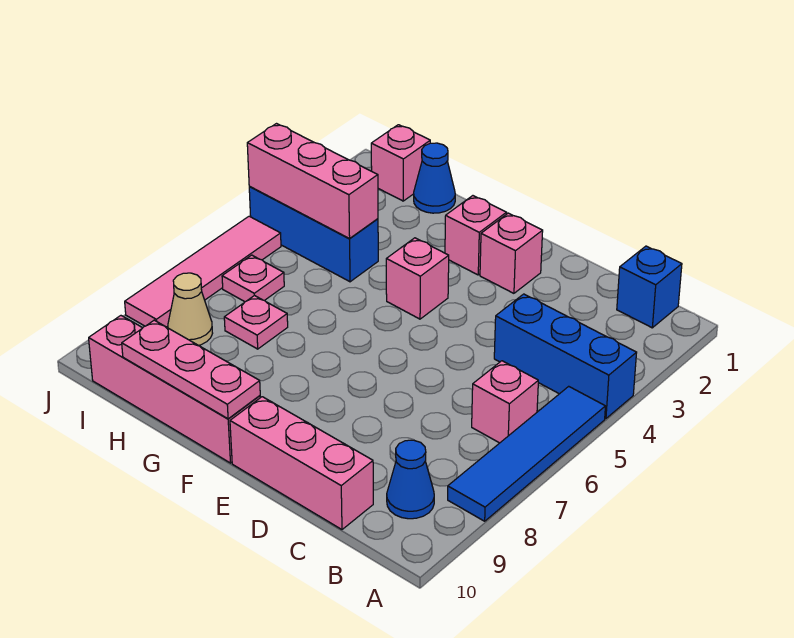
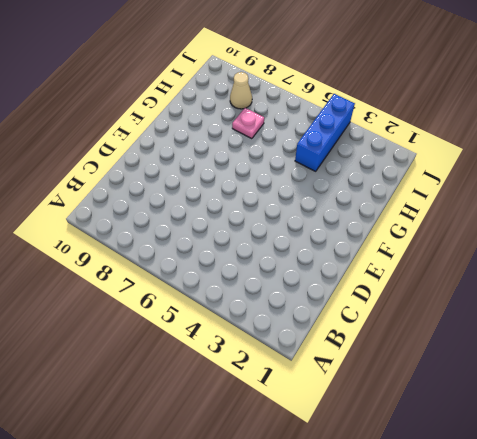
none -> blue 1x3 brick [494,294,637,419]
none -> blue 1x4 tile [448,386,605,521]
none -> blue 1x1 brick [617,246,682,328]

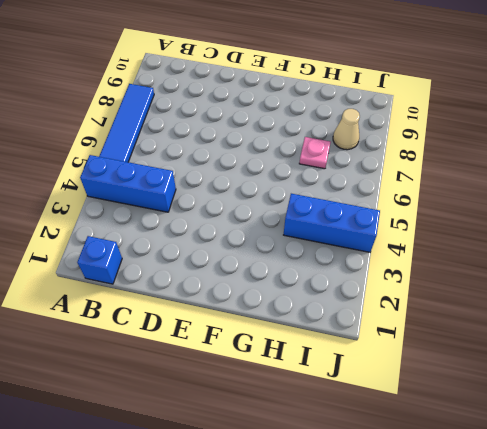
none -> pink 1x1 brick [472,361,538,443]
none -> blue 1x1 cone [387,440,434,519]
none -> pink 1x3 brick [230,397,373,529]

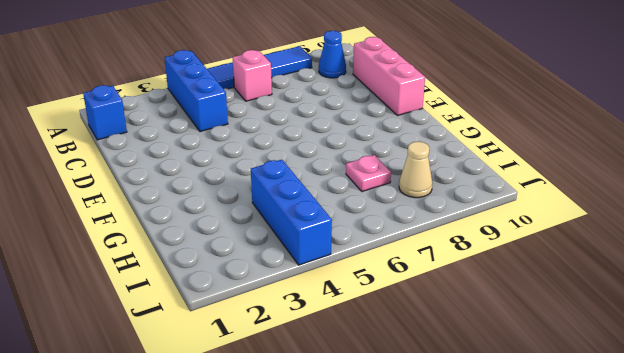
none -> pink 1x1 brick [480,213,543,293]
none -> pink 1x1 brick [445,196,507,275]
none -> pink 1x1 brick [386,238,449,319]

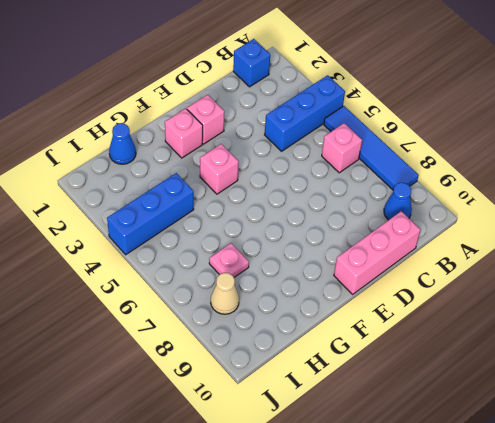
none -> pink 1x4 brick [89,316,260,463]
none -> pink 1x1 brick [371,125,430,201]
none -> pink 1x1 plate [222,255,284,302]

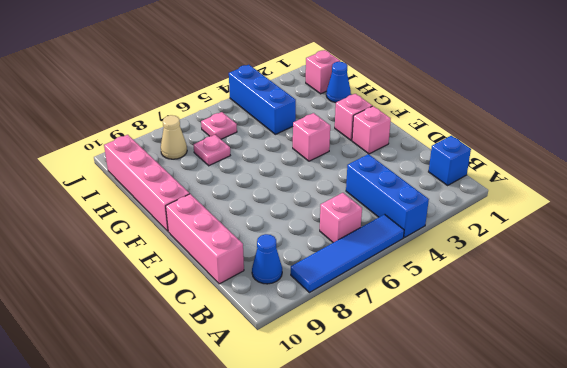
none -> pink 1x4 tile [125,216,281,327]
none -> pink 1x3 plate [122,320,260,419]
none -> pink 1x3 brick [247,124,378,239]

